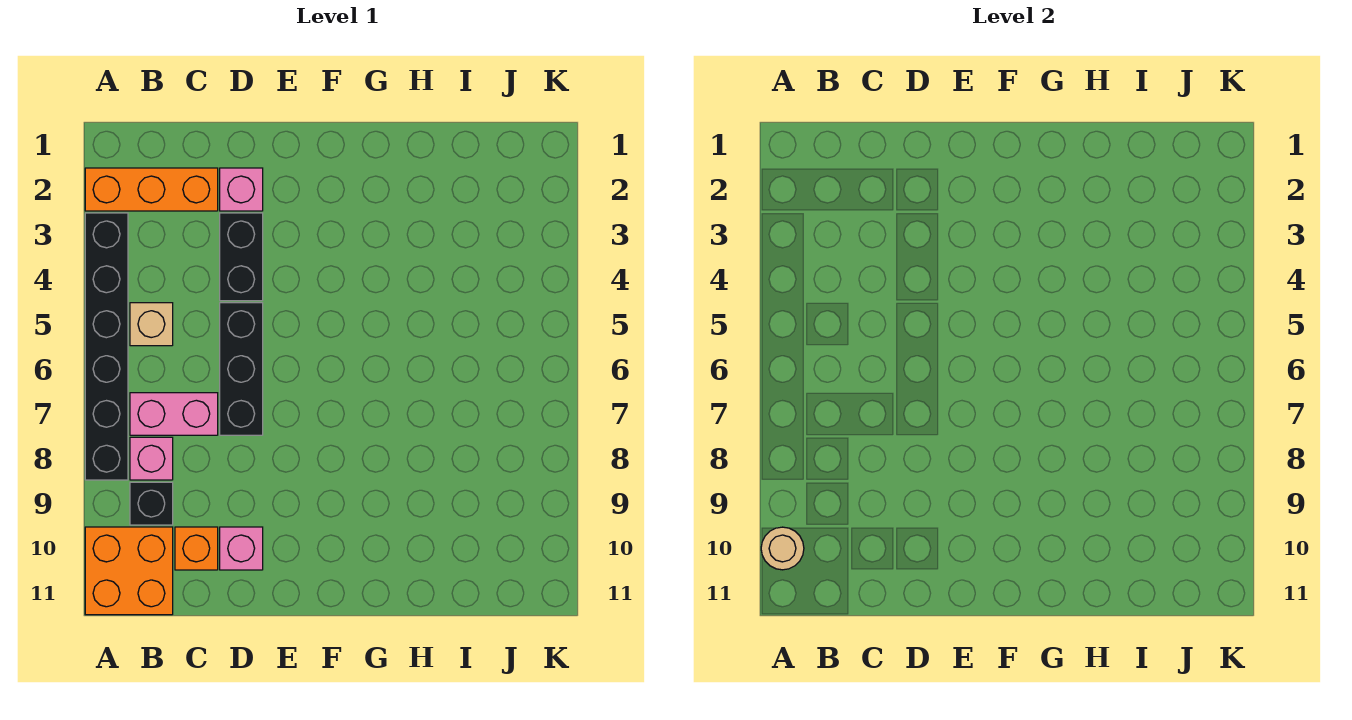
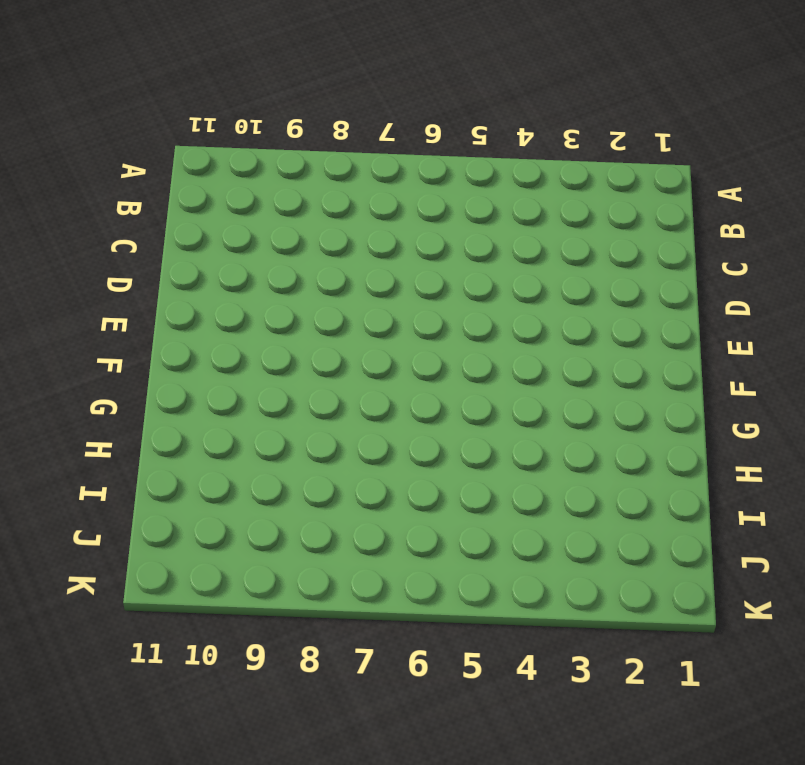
none -> orange 1x3 brick [85,168,218,211]
none -> black 1x6 brick [85,213,128,480]
none -> orange 2x2 brick [85,527,173,615]

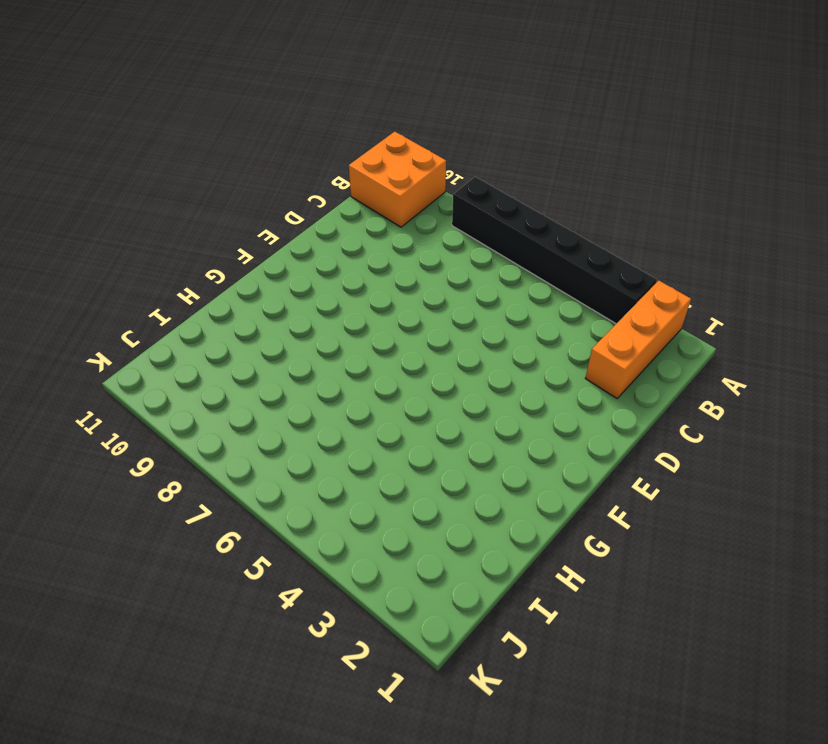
none -> tan 1x1 brick [130,303,173,346]
none -> pink 1x2 brick [130,393,218,435]
none -> pink 1x1 brick [130,437,173,480]

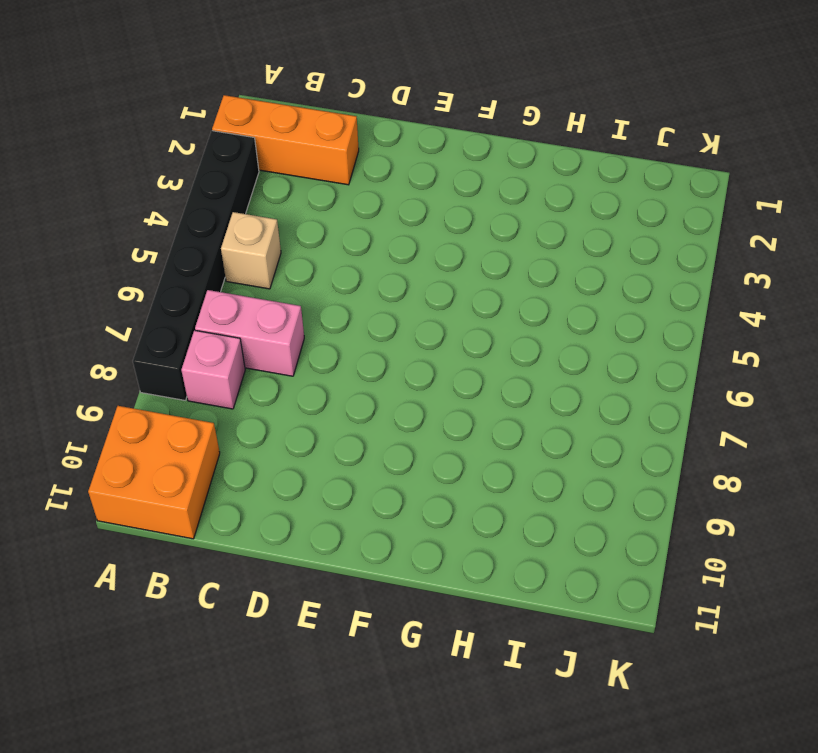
none -> black 1x1 brick [130,482,173,525]
none -> orange 1x1 brick [175,527,218,570]
none -> pink 1x1 brick [220,168,263,211]

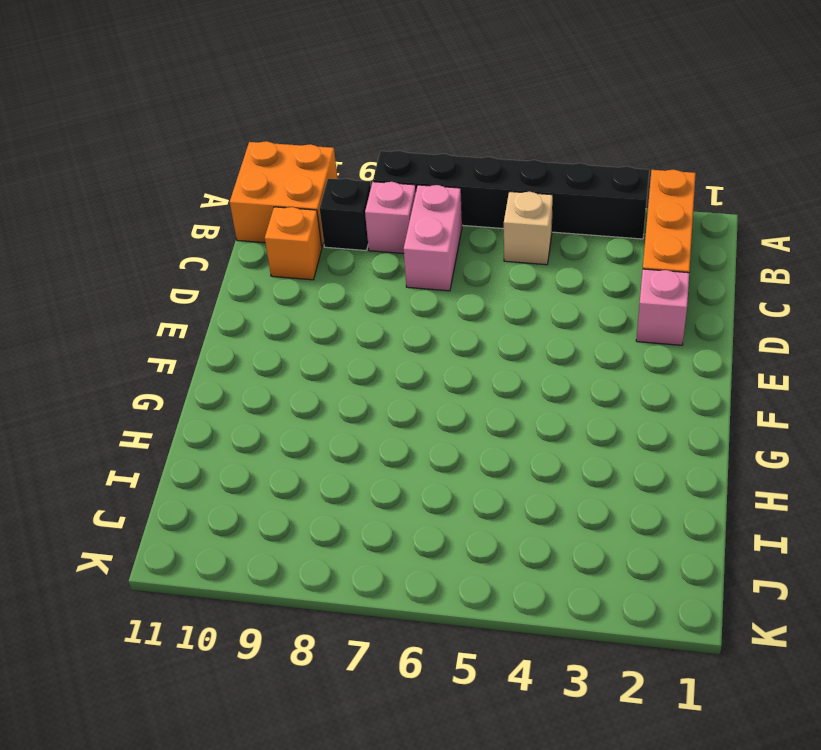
none -> black 1x2 brick [220,213,263,301]
none -> black 1x3 brick [220,303,263,435]
none -> pink 1x1 brick [220,527,263,570]

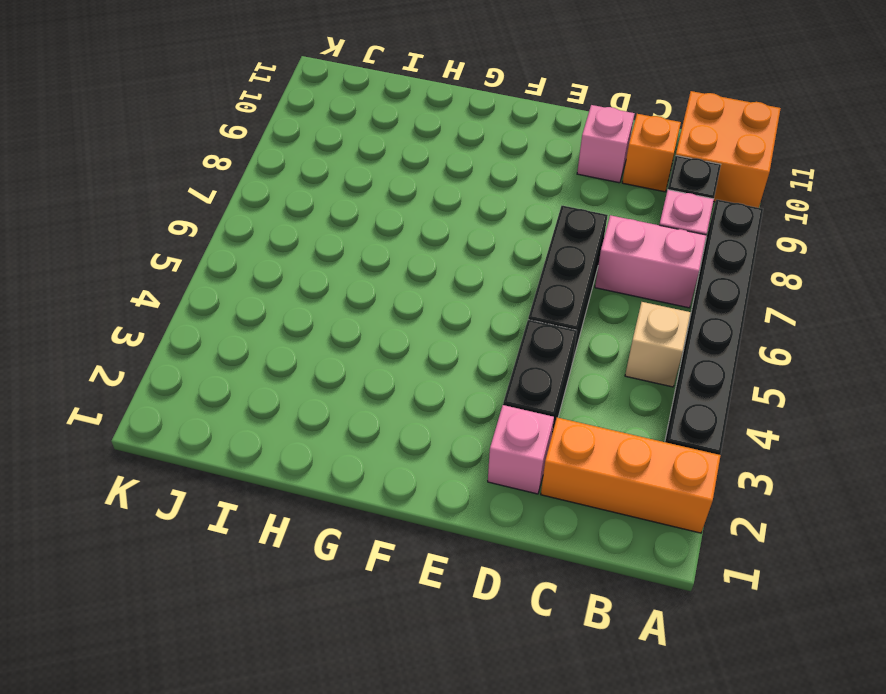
none -> tan 1x1 round brick [761,527,804,570]

